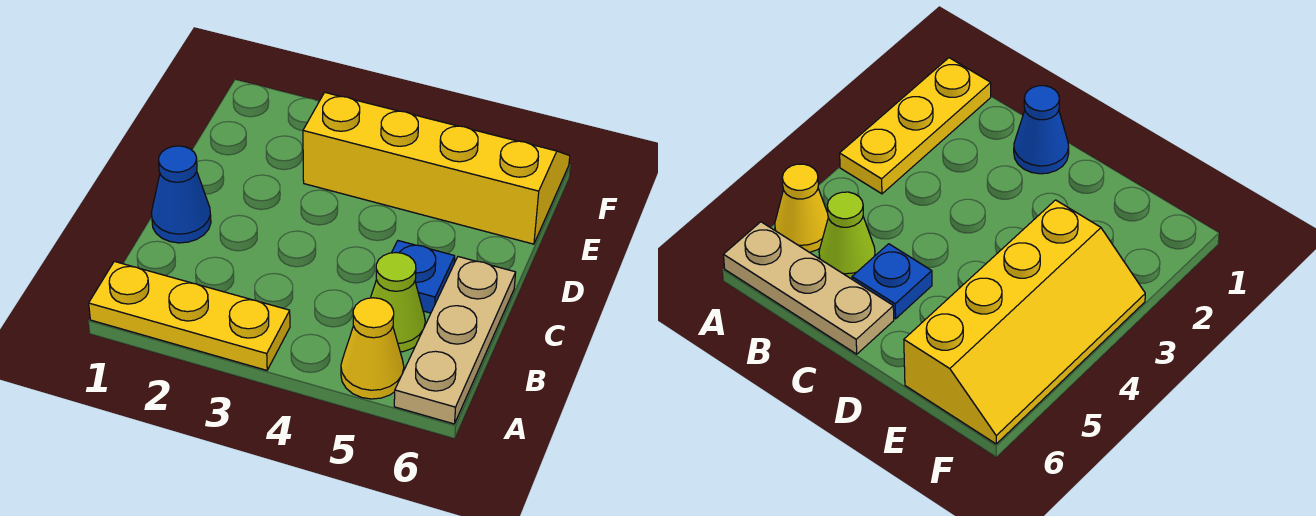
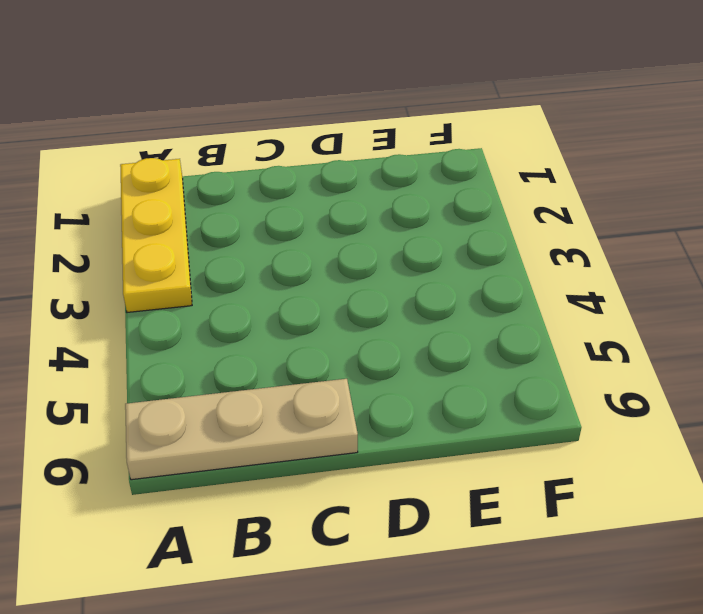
none -> yellow 1x1 cone [341,298,404,399]
none -> lime 1x1 cone [371,253,425,352]

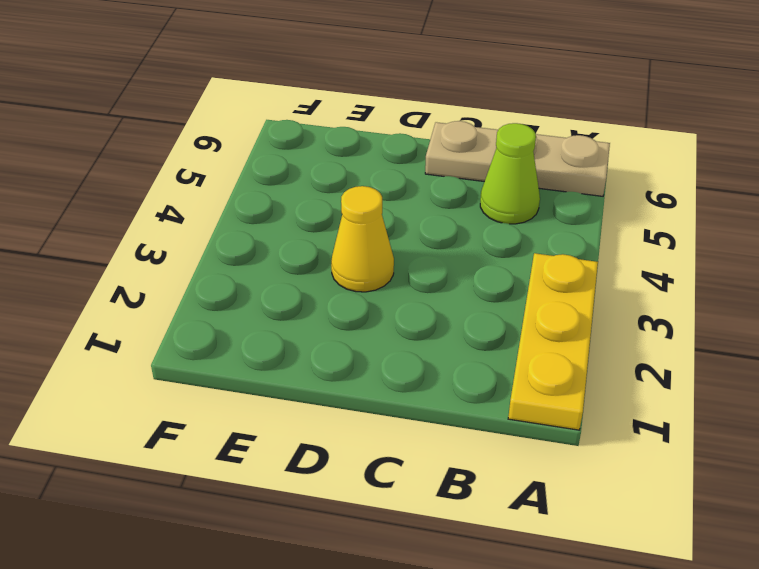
yellow 1x1 cone [331,186,394,292] -> yellow 1x1 cone moved to [341,298,404,399]
none -> blue 1x1 cone [152,146,211,243]
none -> blue 1x1 plate [392,241,455,313]

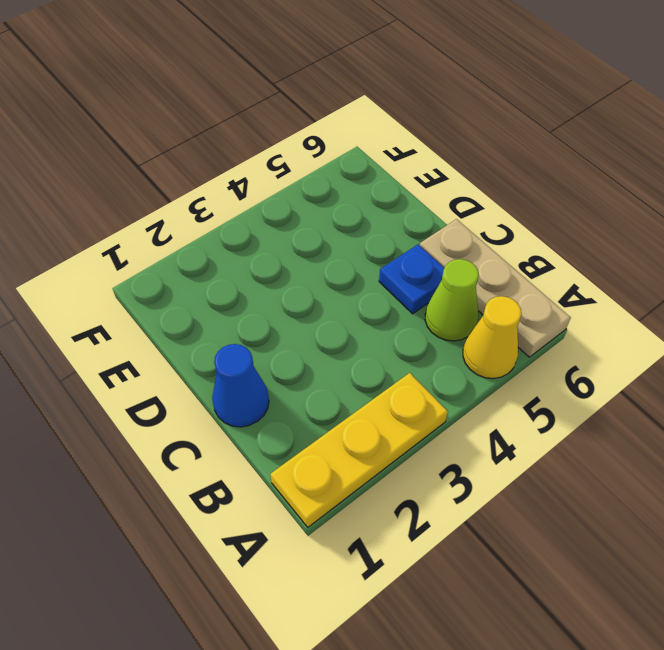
none -> yellow 2x4 slope [303,93,570,244]

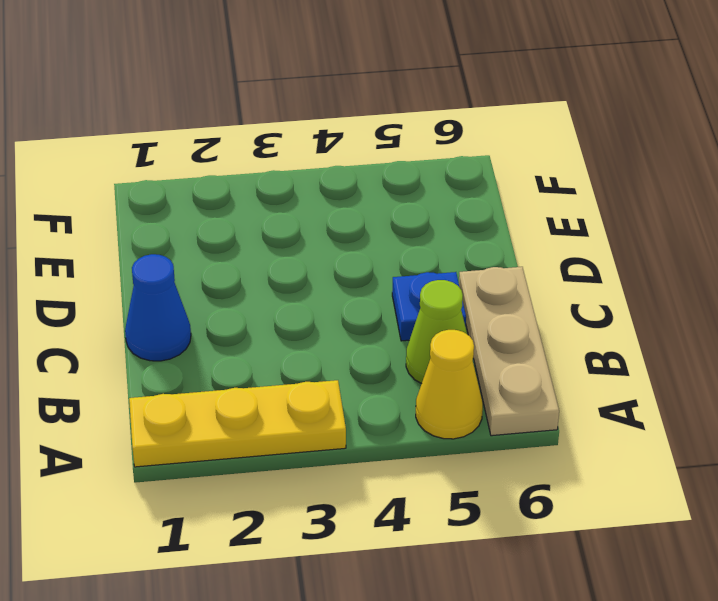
none -> yellow 2x4 slope [303,93,570,244]

